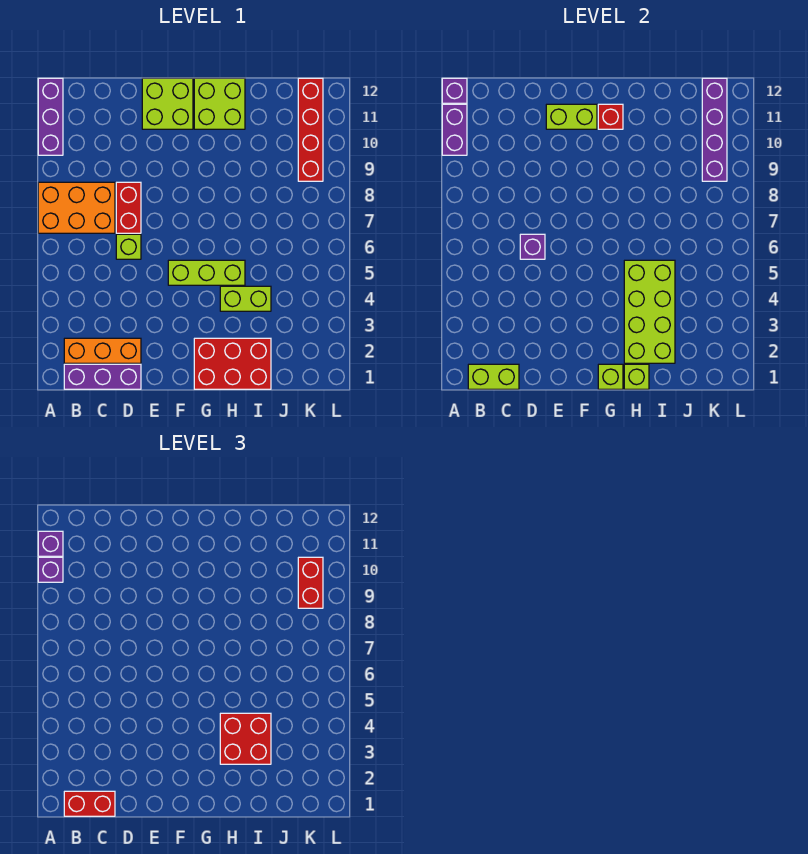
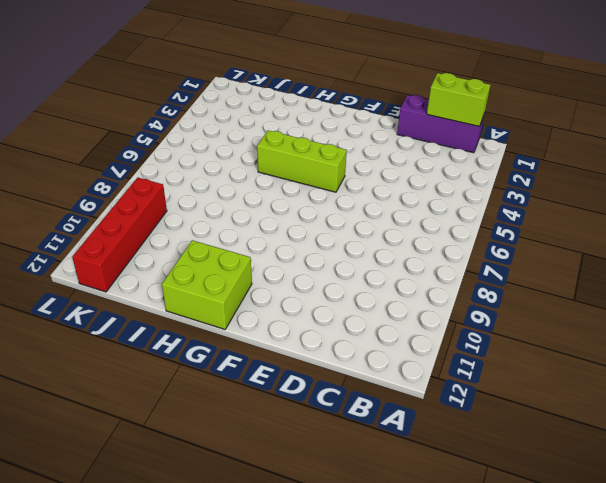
none -> orange 2x3 brick [38,182,115,233]
none -> purple 1x3 brick [38,78,63,155]
none -> orange 1x3 brick [64,338,141,363]

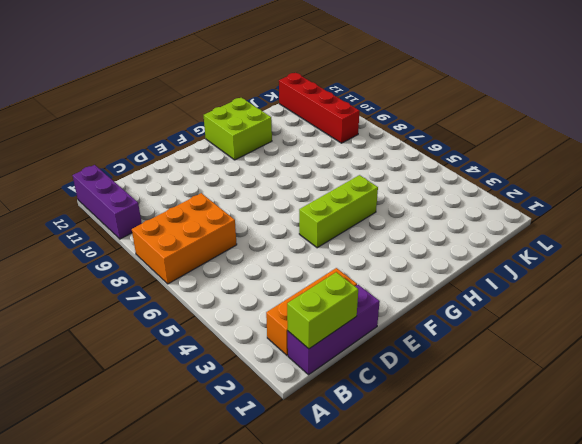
none -> lime 1x1 brick [116,234,141,259]
none -> red 1x2 brick [116,182,141,233]
none -> lime 2x2 brick [142,78,193,129]

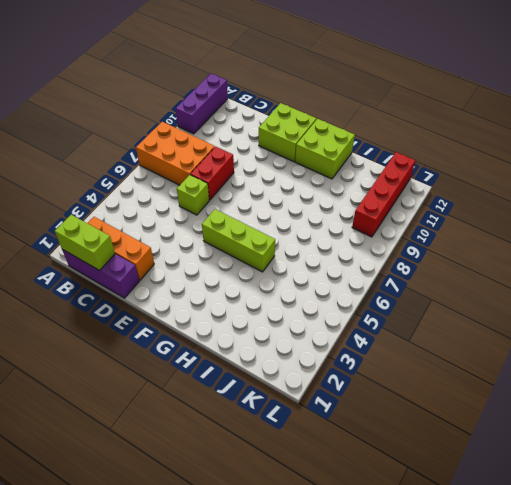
none -> red 2x3 brick [194,338,271,389]
none -> lime 1x2 brick [220,286,271,311]
none -> purple 1x2 brick [442,104,467,155]

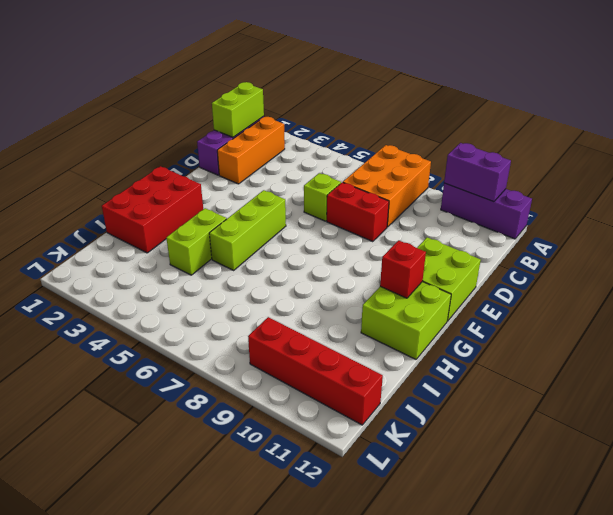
none -> purple 1x1 brick [442,78,467,103]
none -> purple 1x1 brick [520,234,545,259]
none -> lime 1x2 brick [546,104,597,129]

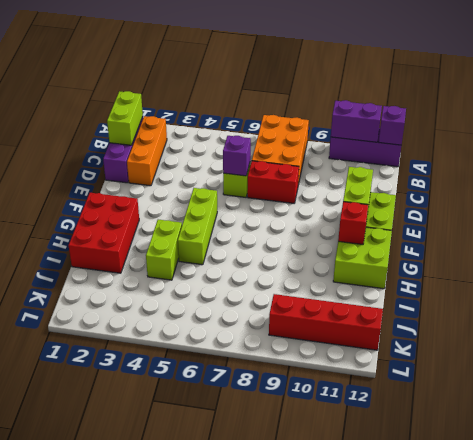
none -> lime 1x1 brick [598,364,623,389]
none -> lime 1x1 brick [624,364,649,389]
none -> lime 2x4 brick [624,260,675,363]

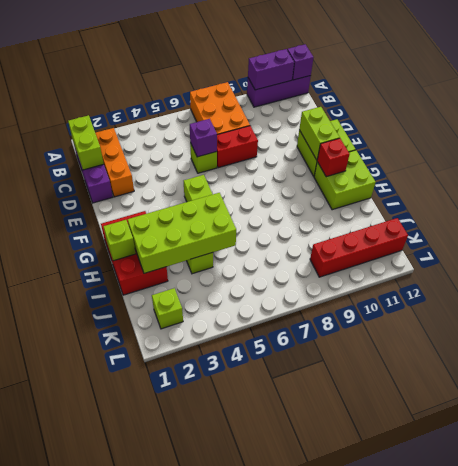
lime 1x1 brick [152,288,183,329] -> lime 1x1 brick moved to [598,364,623,389]
none -> purple 1x4 brick [702,78,727,181]
none -> purple 1x1 brick [38,557,63,582]
none -> purple 1x1 brick [38,531,63,556]

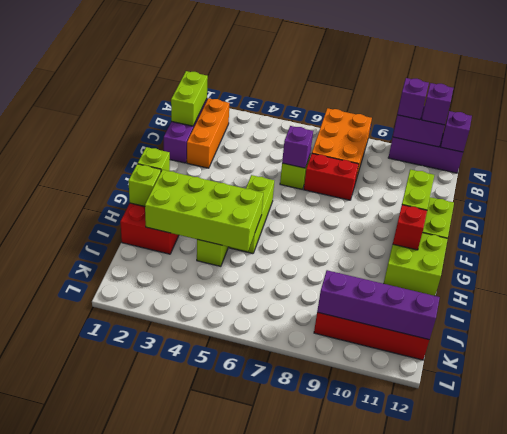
none -> red 1x2 brick [64,791,115,816]
none -> red 2x2 brick [220,713,271,764]
none -> red 1x2 brick [298,557,323,608]

